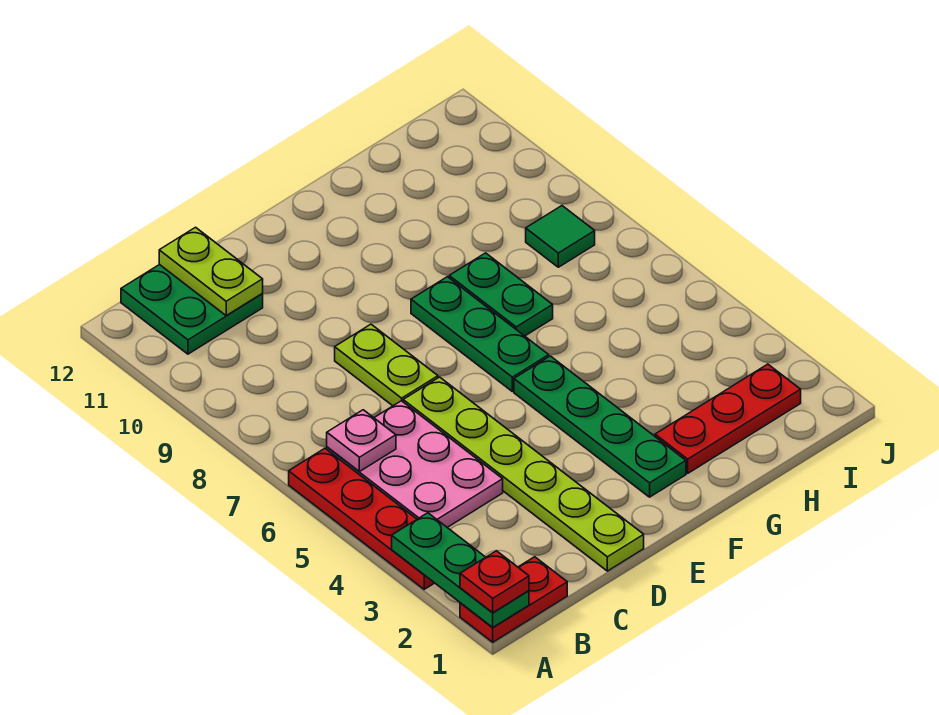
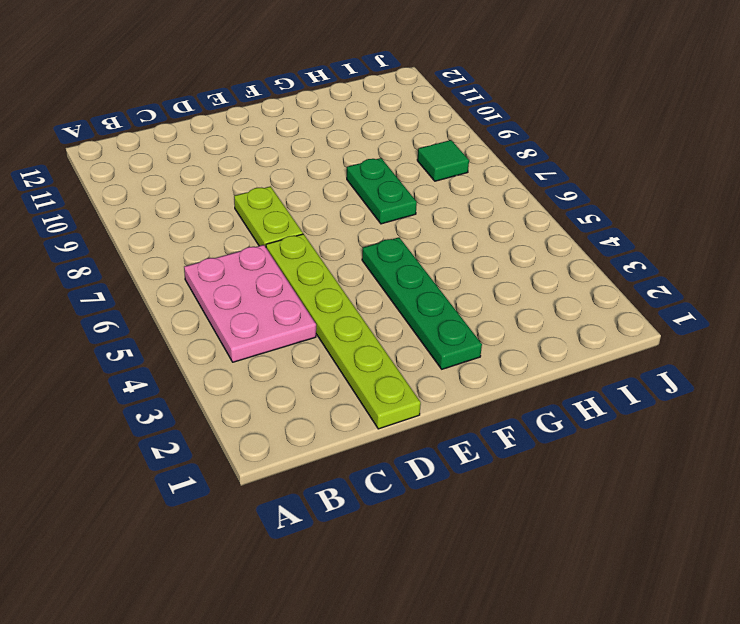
none -> red 1x2 plate [460,557,567,642]
none -> red 1x4 plate [289,448,434,589]
none -> green 2x2 plate [121,264,263,354]

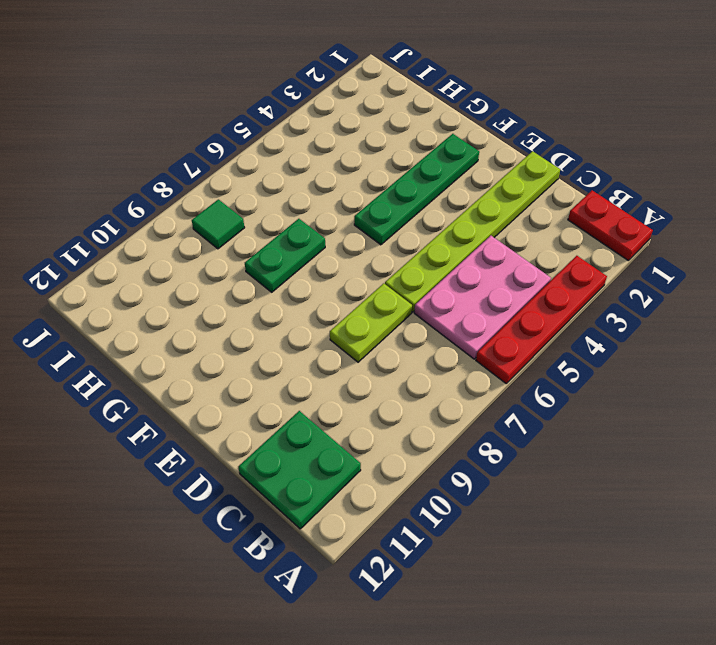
none -> green 1x3 plate [411,277,549,391]
none -> red 1x3 plate [655,364,801,473]
none -> green 1x3 plate [392,513,529,627]

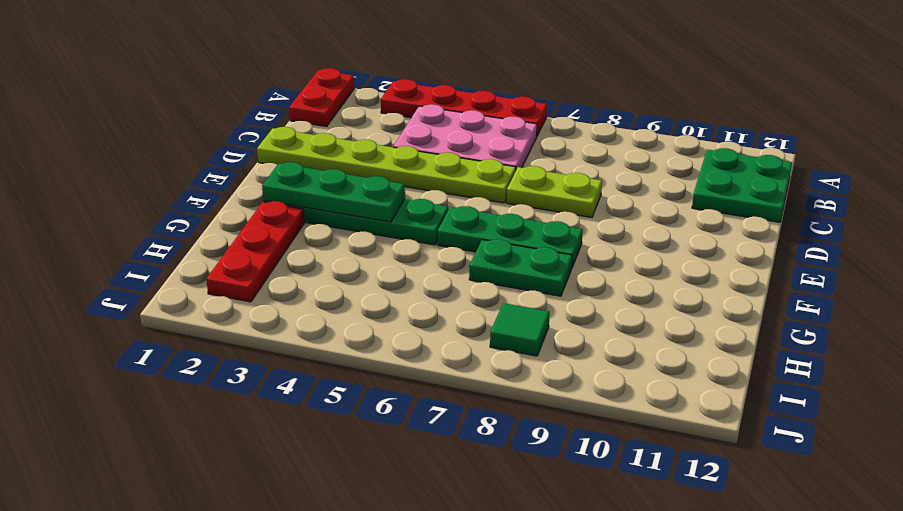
green 1x3 plate [262,162,405,222] -> green 1x3 plate moved to [392,513,529,627]
none -> pink 1x1 plate [327,410,396,472]
none -> lime 1x2 plate [159,227,263,315]
none -> red 1x1 plate [460,551,529,613]

